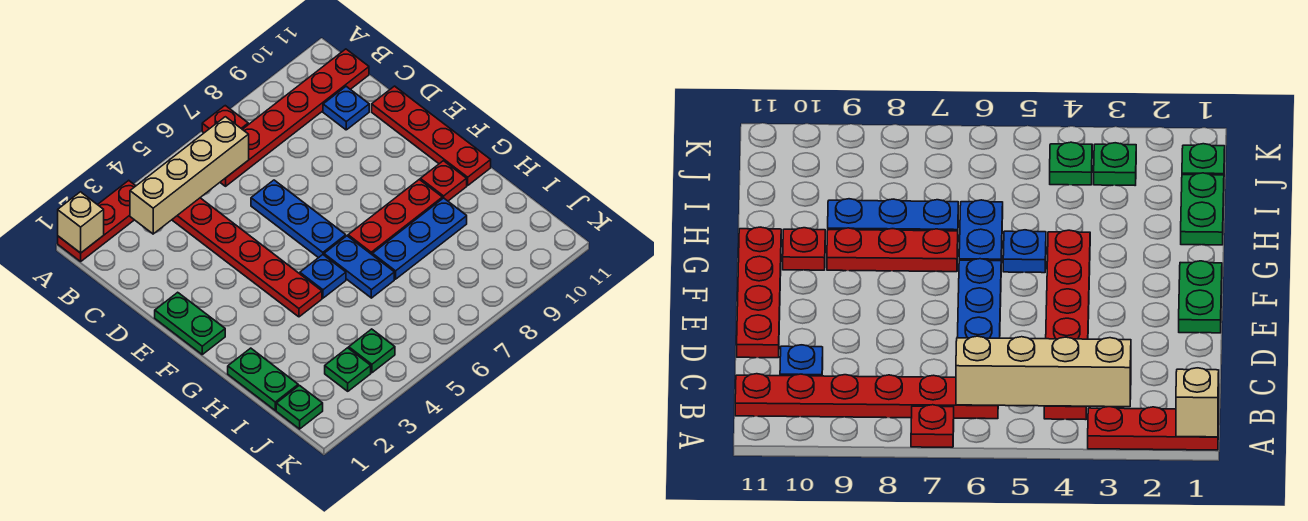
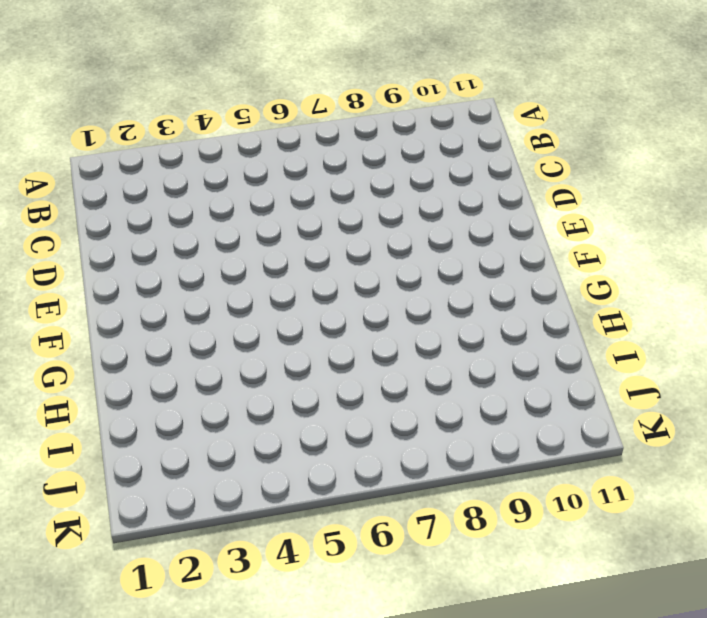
none -> red 1x3 plate [58,180,135,261]
none -> red 1x1 plate [202,106,248,133]
none -> red 1x6 plate [172,198,322,317]

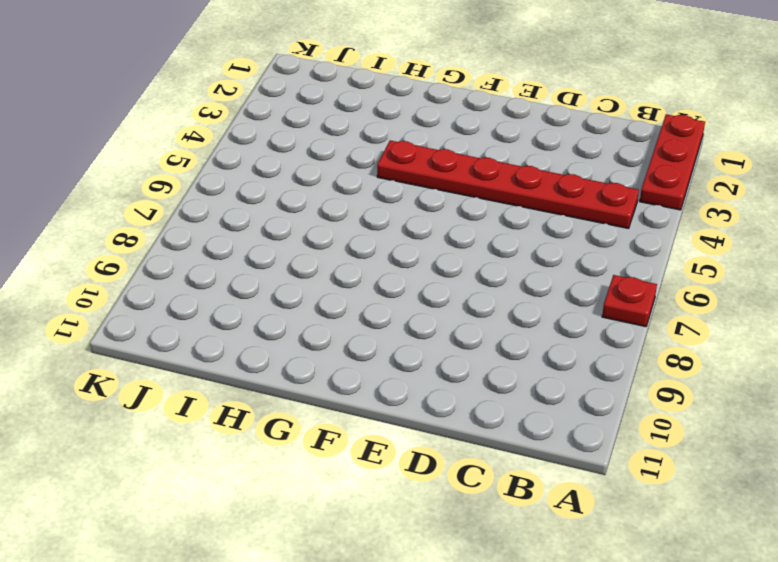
none -> red 1x6 plate [220,49,369,186]
none -> blue 1x1 plate [323,86,369,130]
none -> blue 1x3 plate [251,180,346,258]

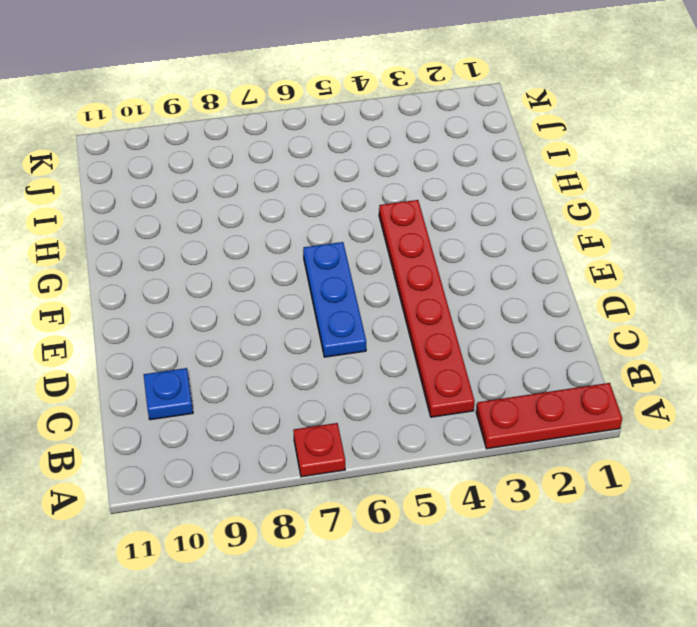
none -> red 1x6 plate [220,49,369,186]
none -> red 1x4 plate [372,86,491,185]
none -> green 1x2 plate [155,292,225,354]

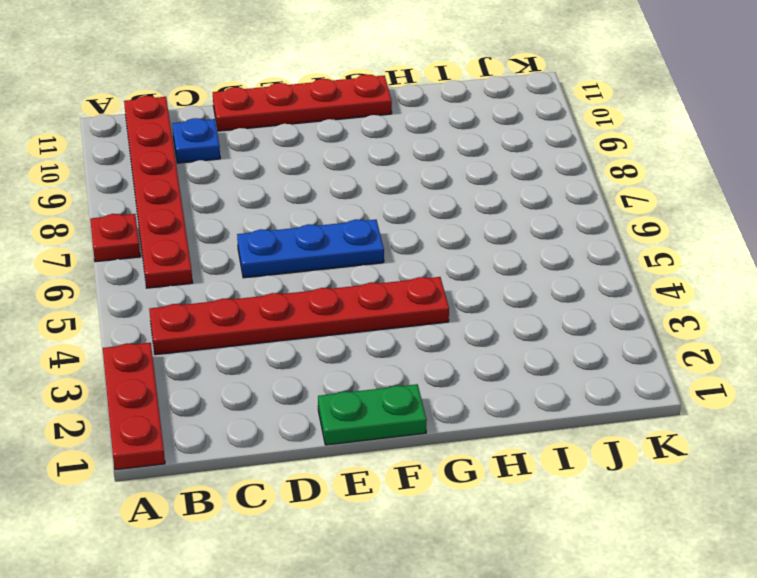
none -> blue 1x1 plate [300,255,346,298]
none -> blue 1x2 plate [324,236,394,298]
none -> red 1x3 plate [348,179,442,254]

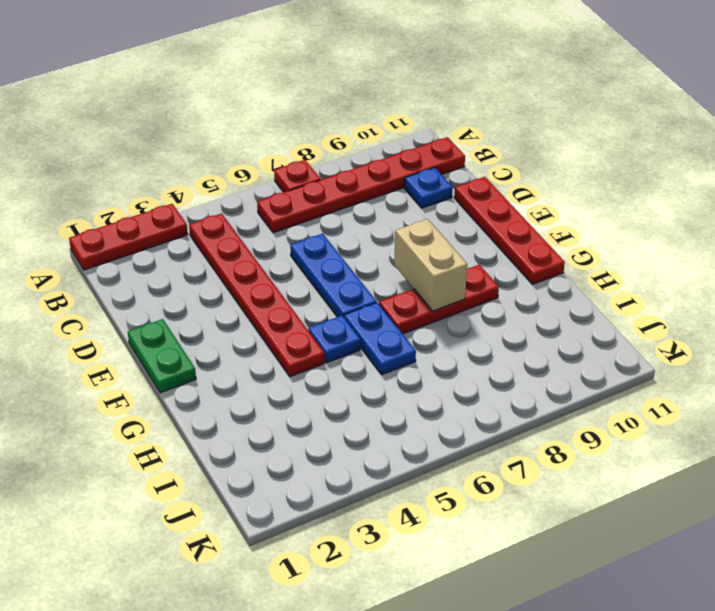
tan 1x2 brick [395,219,467,311] -> none
none -> red 1x1 plate [420,161,467,201]
none -> green 1x2 plate [228,348,298,410]
none -> blue 1x3 plate [372,198,467,279]

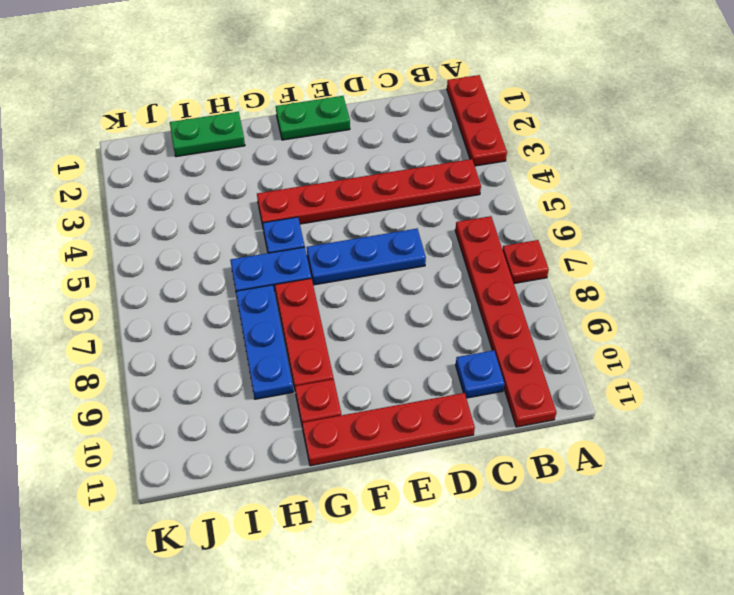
none -> green 1x1 plate [276,385,323,429]
none -> green 1x1 plate [325,348,371,391]
none -> green 1x1 plate [349,329,395,373]

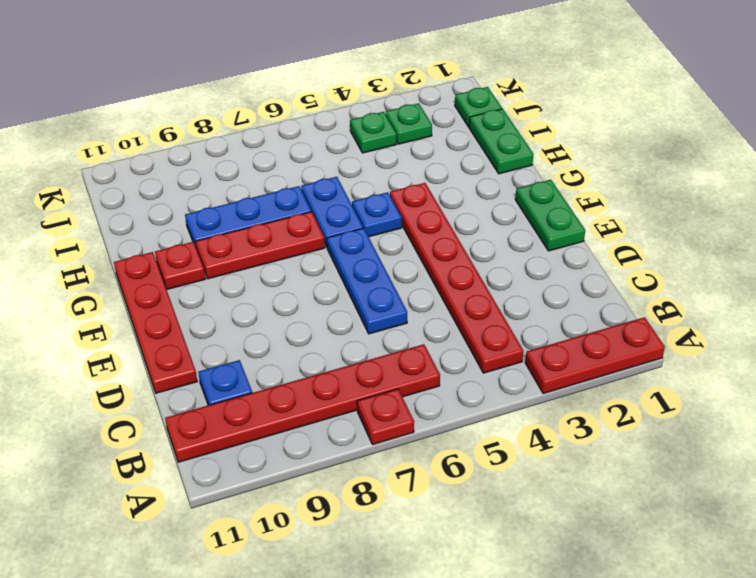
none -> tan 1x1 brick [58,192,104,253]
none -> tan 1x4 brick [130,117,249,234]

